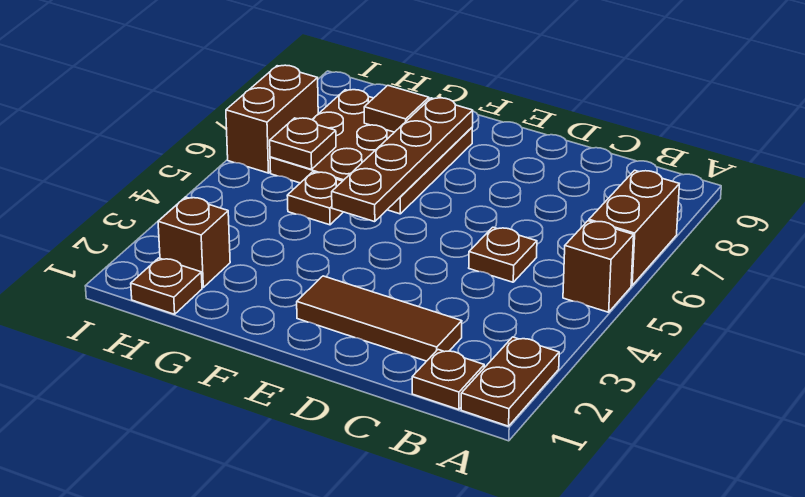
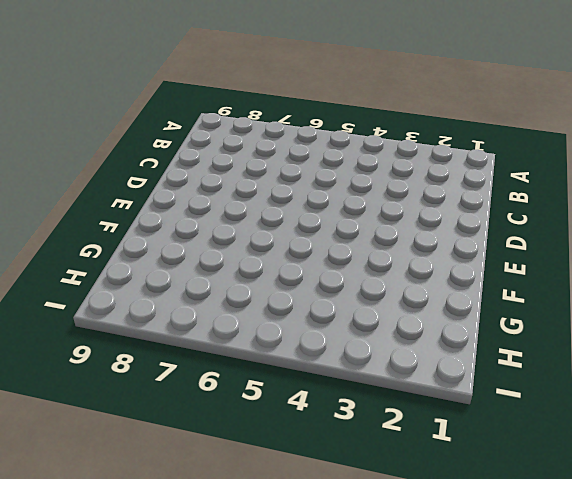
none -> brown 1x2 plate [461,337,559,426]
none -> brown 1x1 brick [563,221,634,312]
none -> brown 1x2 brick [589,170,679,285]

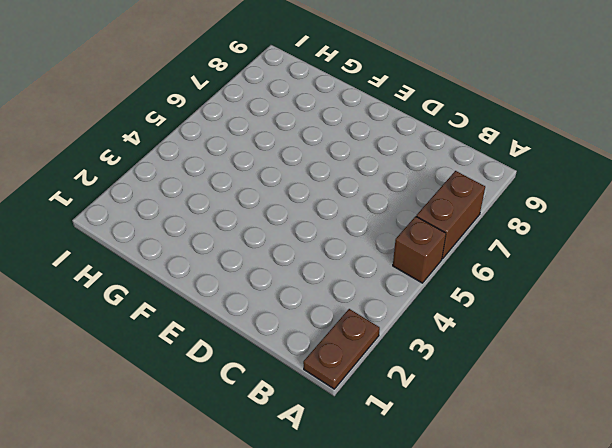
none -> brown 1x1 plate [412,350,484,410]
none -> brown 1x3 tile [297,276,462,361]
none -> brown 1x1 plate [469,227,537,282]

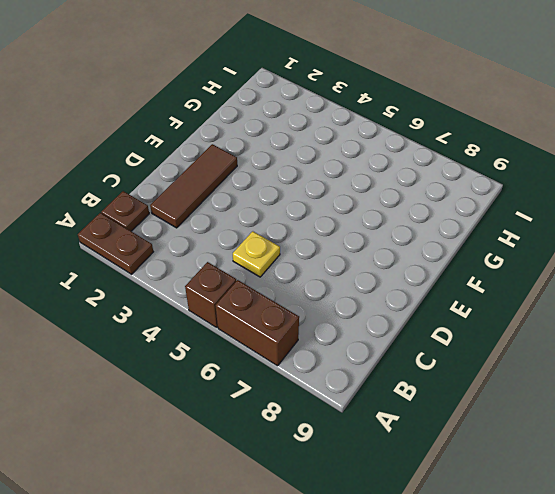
yellow 1x1 plate [233,231,280,277] -> brown 1x1 plate [469,227,537,282]
none -> brown 3x3 plate [270,90,472,214]
none -> brown 1x1 plate [287,172,343,225]
none -> brown 1x1 plate [131,258,202,314]

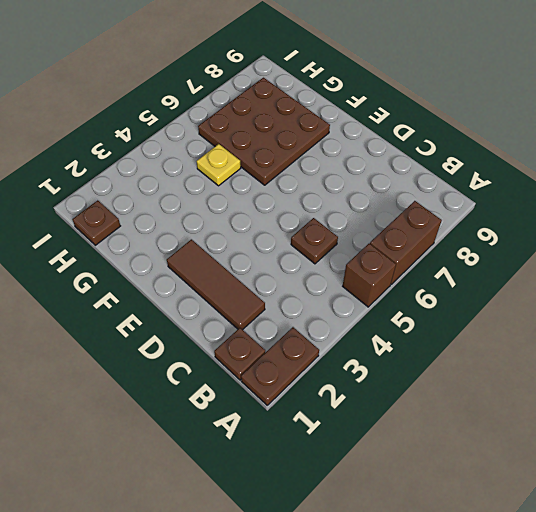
yellow 1x1 plate [196,144,241,186] -> brown 1x1 plate [287,172,343,225]
none -> brown 1x1 brick [158,197,230,287]
none -> brown 1x2 brick [226,65,318,173]
none -> brown 1x4 plate [332,98,473,222]

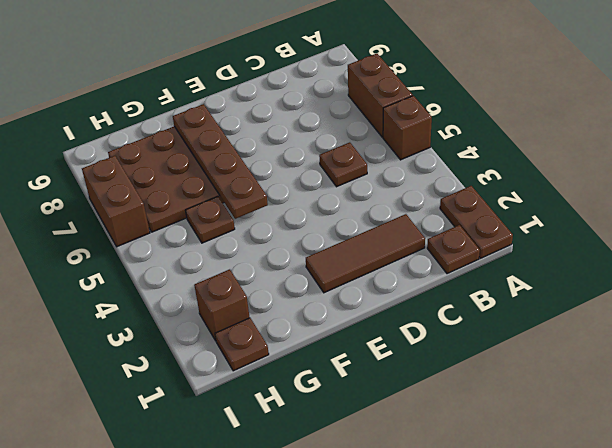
none -> brown 1x1 tile [364,86,429,132]
none -> brown 1x1 plate [270,118,336,169]

